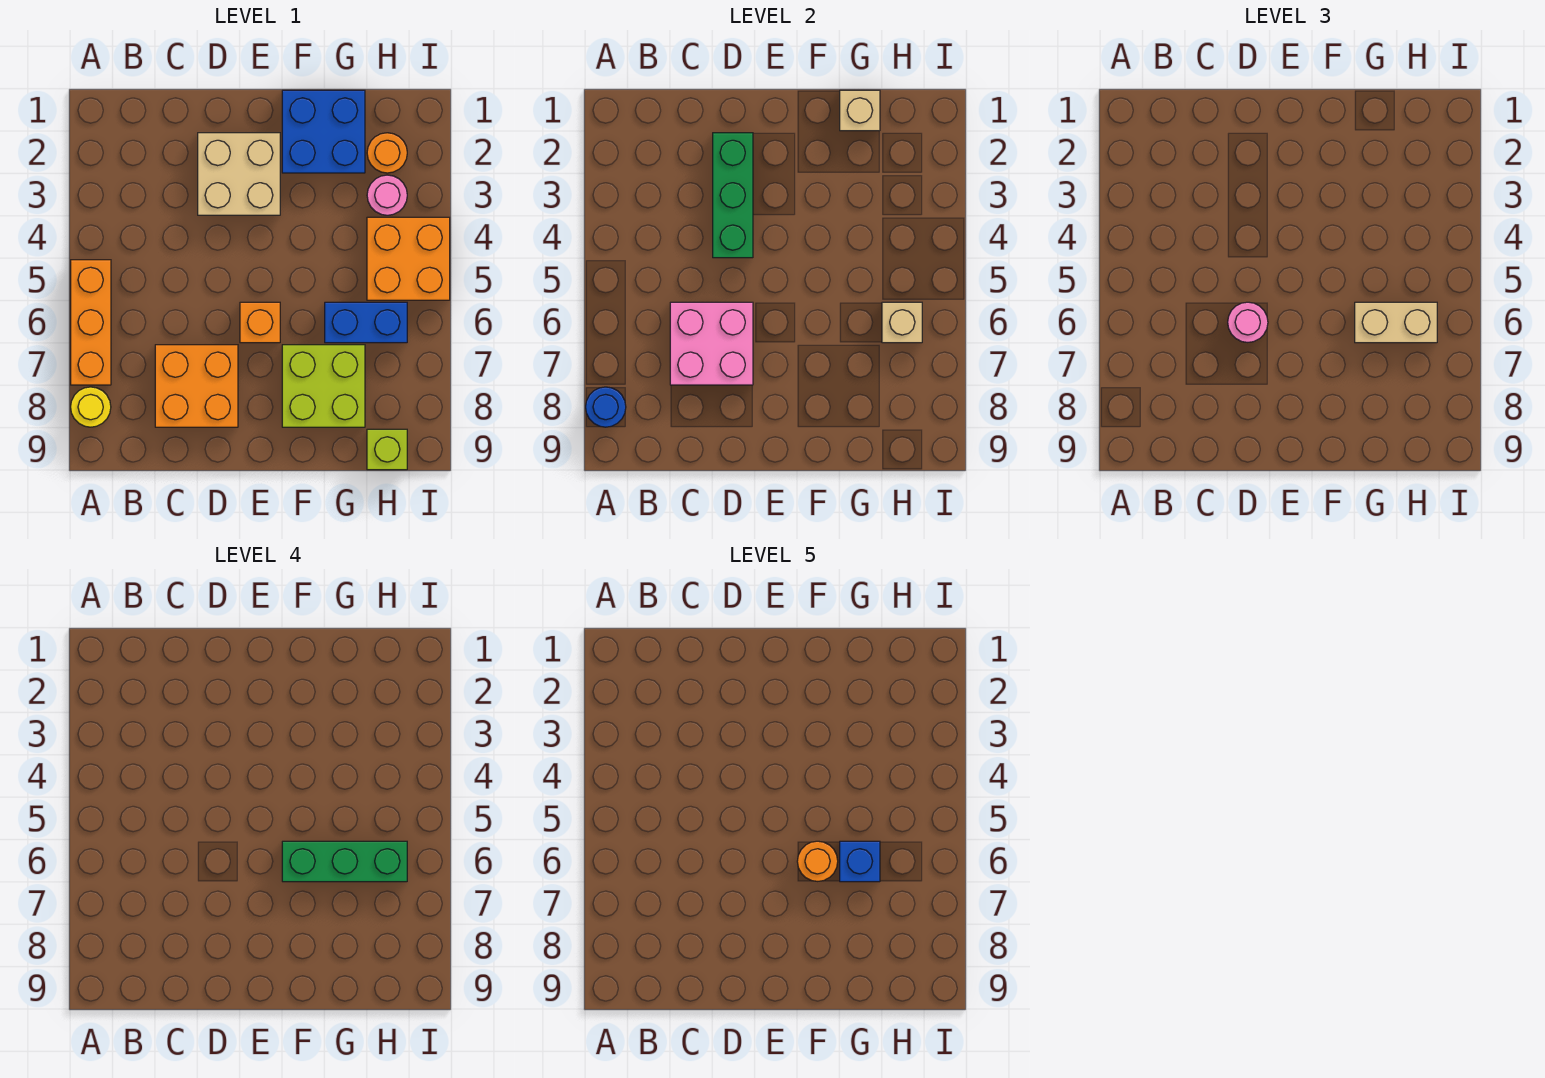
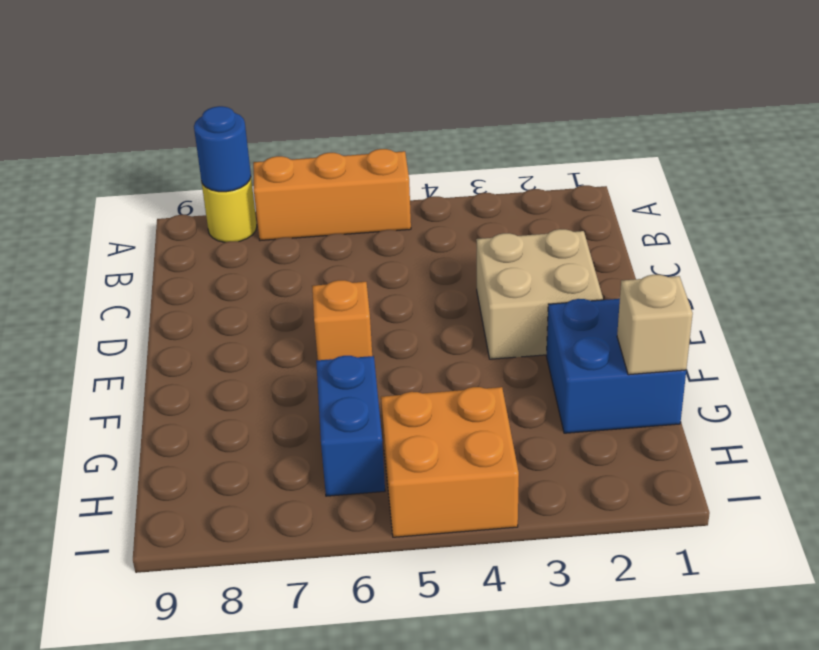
none -> orange 2x2 brick [155,345,238,427]
none -> lime 2x2 brick [282,345,365,427]
none -> orange 1x1 round brick [367,133,407,173]

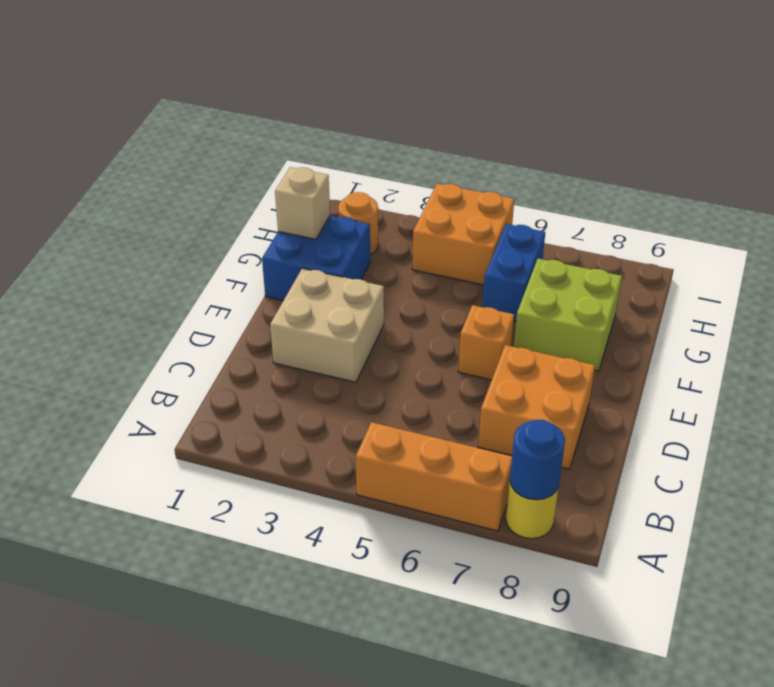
none -> pink 1x1 round brick [367,175,407,215]
none -> lime 1x1 brick [367,429,407,470]
none -> pink 2x2 brick [670,302,753,385]

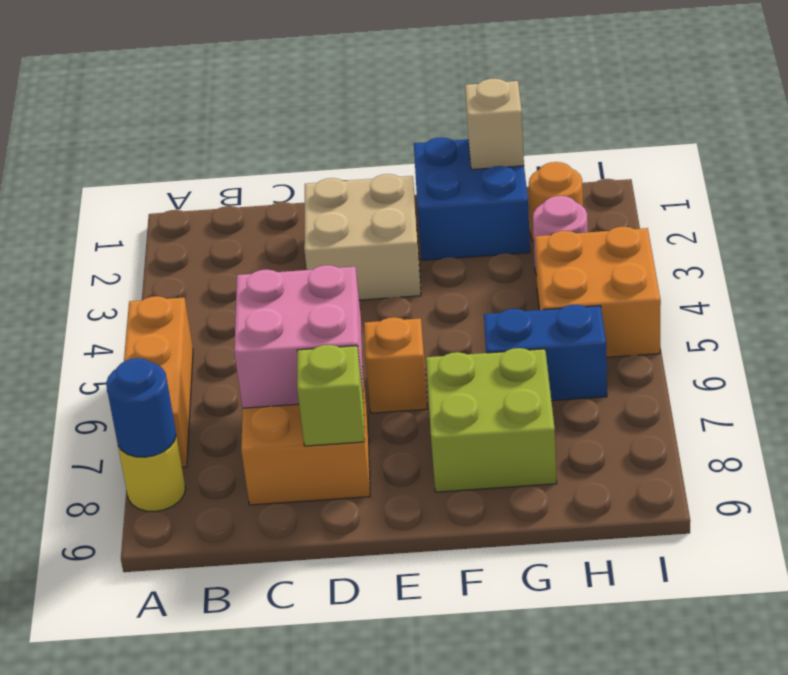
lime 1x1 brick [297,345,365,446] -> lime 1x1 brick moved to [367,429,407,470]
none -> green 1x3 brick [713,133,753,258]
none -> tan 1x1 brick [882,302,922,343]
none -> pink 1x1 round brick [1228,302,1268,342]

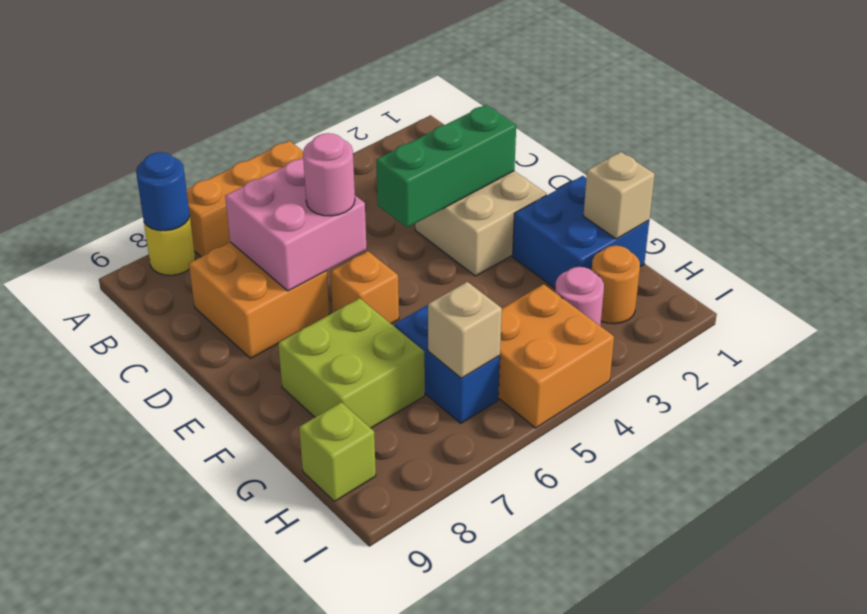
none -> tan 1x2 brick [1355,302,1437,343]
none -> green 1x3 brick [282,841,407,882]
none -> orange 1x1 round brick [797,841,838,881]

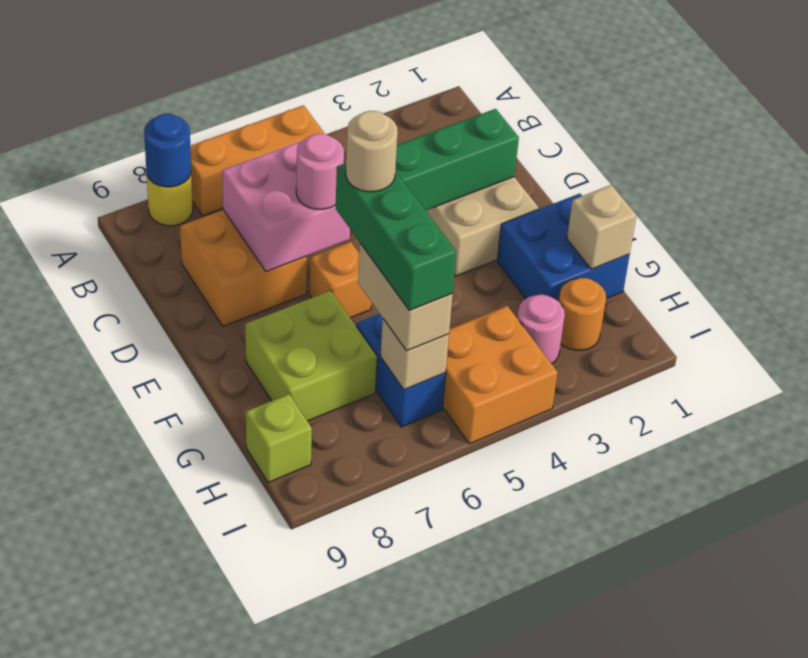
tan 1x1 round brick [346,111,398,192] -> orange 1x1 round brick [797,841,838,881]
none -> blue 1x1 brick [840,841,880,882]

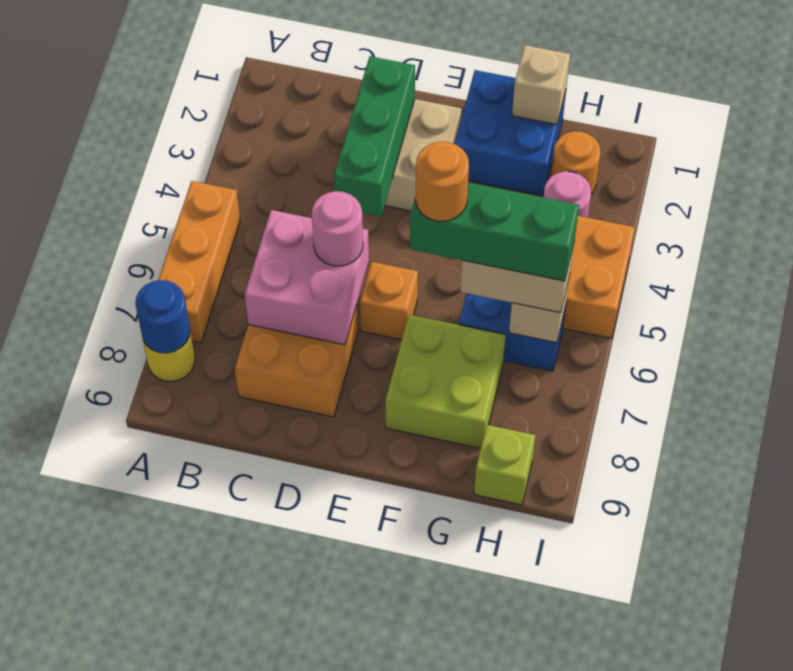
none -> blue 1x1 brick [840,841,880,882]

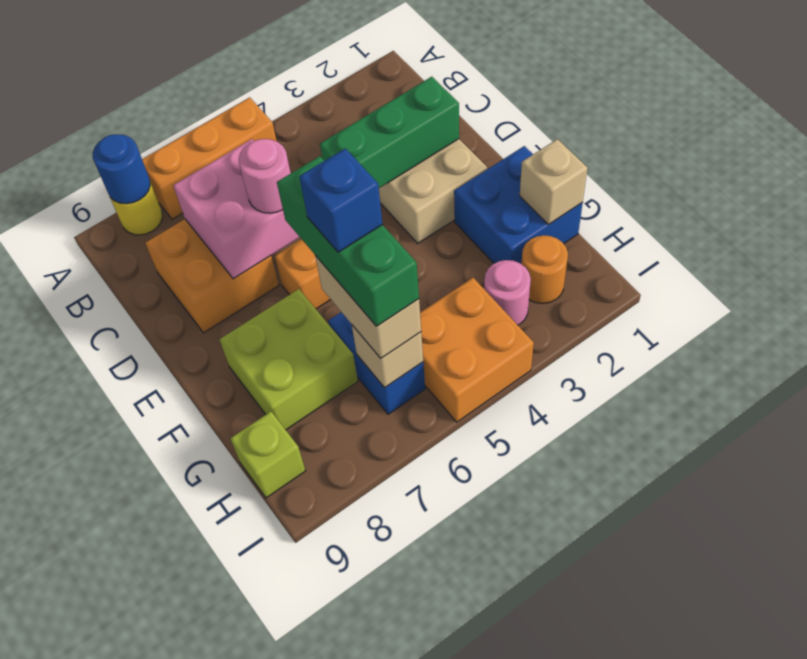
none -> orange 1x1 round brick [797,841,838,881]

